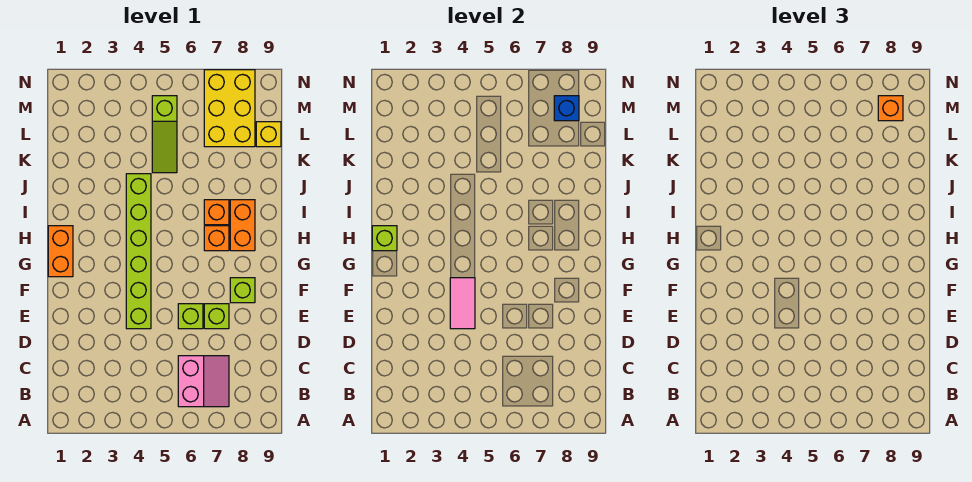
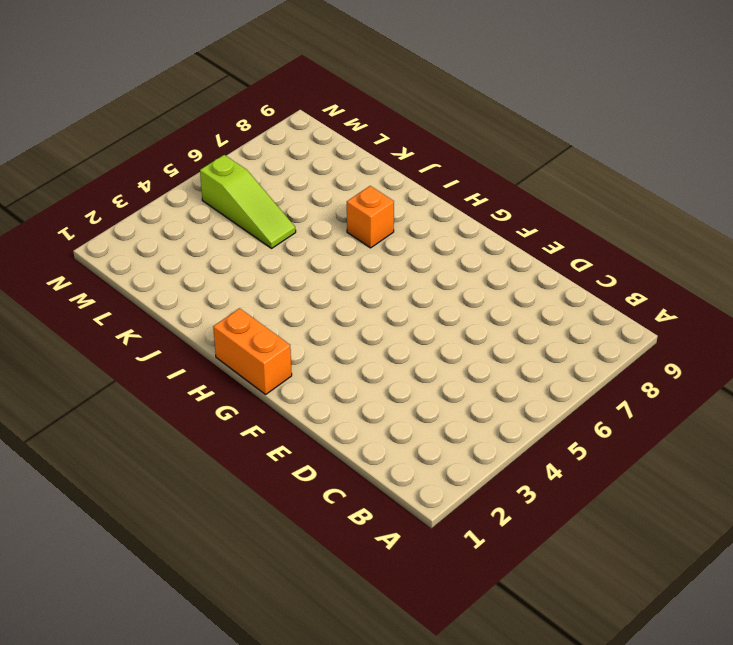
none -> pink 2x2 slope [178,356,229,407]
none -> lime 1x6 brick [126,174,151,329]
none -> lime 1x1 brick [178,304,203,329]

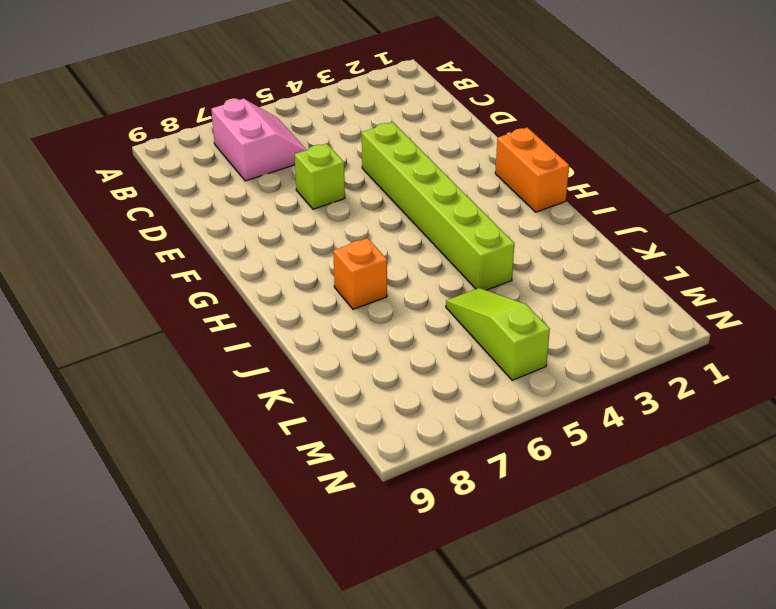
pink 2x2 slope [211,99,306,181] -> pink 2x2 slope turned to [178,356,229,407]
none -> lime 1x1 brick [204,304,229,329]
none -> lime 1x1 brick [230,278,255,303]
none -> orange 1x1 brick [204,226,229,251]

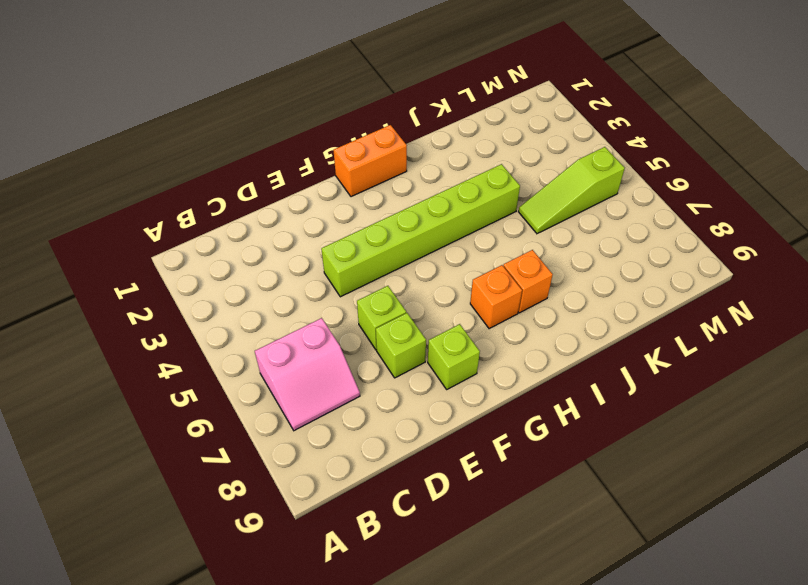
none -> orange 1x2 brick [230,200,255,251]
none -> yellow 2x3 brick [204,70,255,147]
none -> yellow 1x1 brick [256,122,281,147]

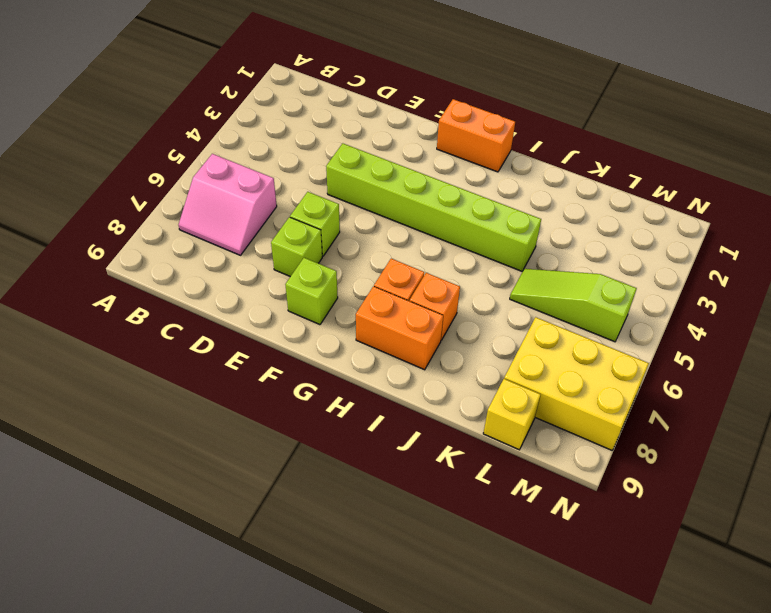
none -> pink 1x2 tile [450,278,475,329]
none -> lime 1x1 brick [372,226,397,251]
none -> blue 1x1 brick [554,96,579,121]

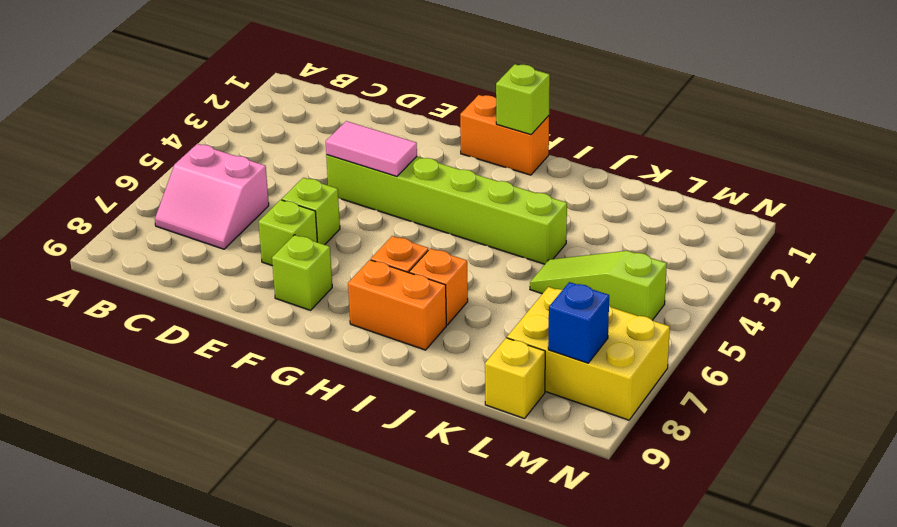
none -> orange 1x1 brick [878,96,903,121]

